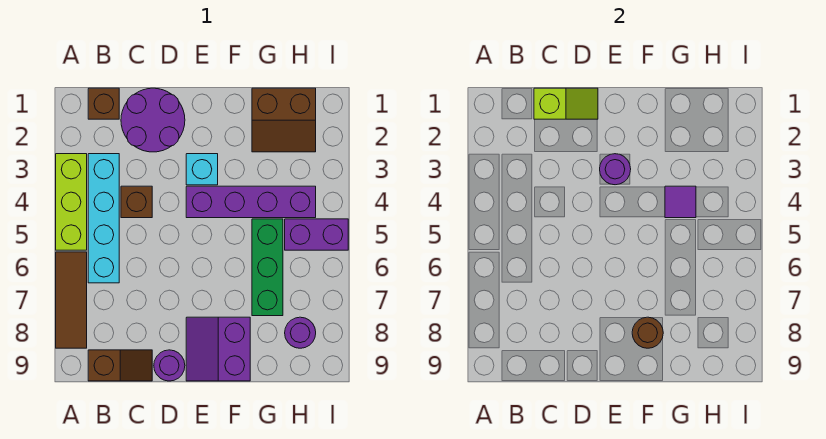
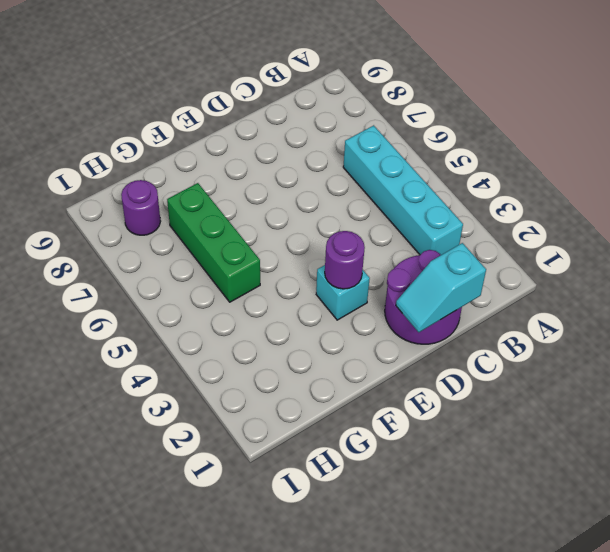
cyan 1x2 slope [396,243,486,332] -> lime 1x2 slope [534,88,598,119]
none -> lime 1x3 brick [56,154,87,250]
none -> brown 1x3 tile [56,252,87,348]
none -> brown 1x1 brick [88,88,119,119]

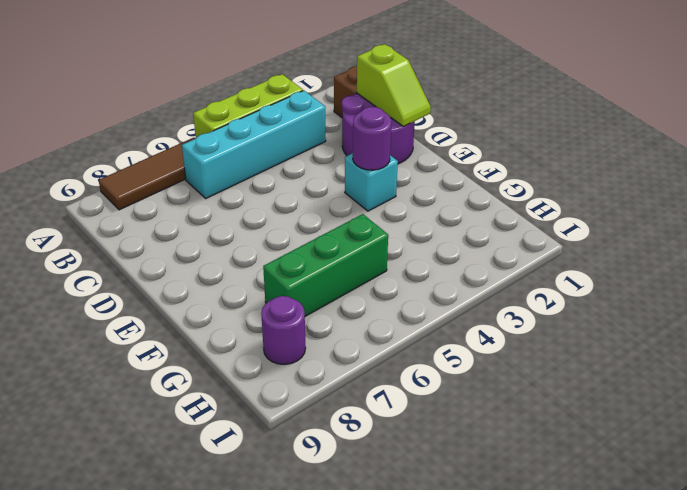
none -> brown 1x2 slope [88,350,152,381]
none -> brown 1x1 brick [121,186,152,218]
none -> purple 1x1 round brick [154,350,185,381]

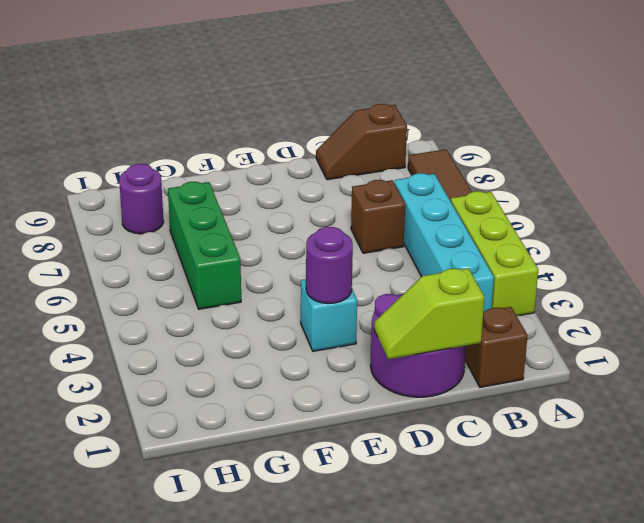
brown 1x1 brick [351,180,405,253] -> brown 1x1 brick moved to [121,186,152,218]
none -> purple 1x1 round brick [154,350,185,381]
none -> purple 1x4 brick [186,186,316,218]
none -> purple 2x2 slope [186,317,250,381]

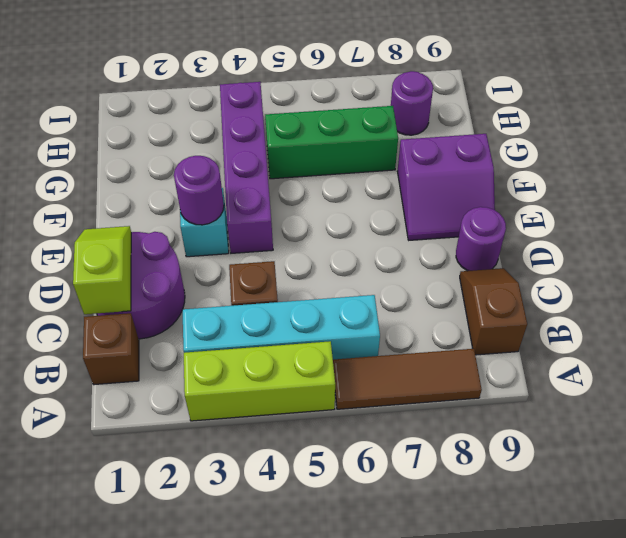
none -> brown 2x2 slope [252,88,316,152]
none -> purple 1x2 brick [285,219,348,250]
none -> brown 1x1 round brick [632,317,663,348]

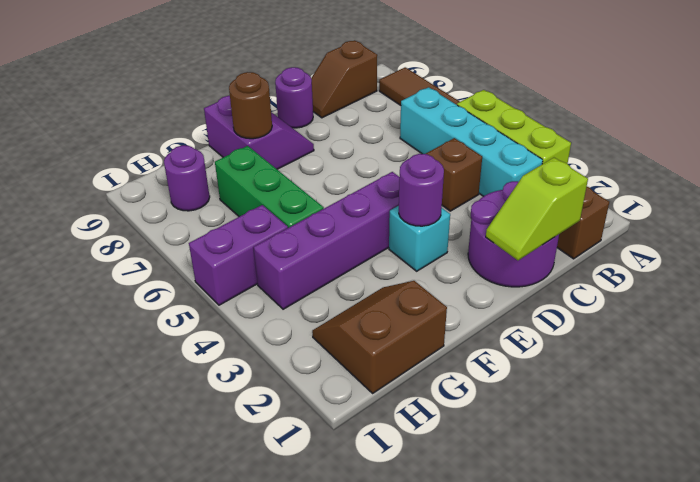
none -> purple 1x1 tile [665,186,696,218]

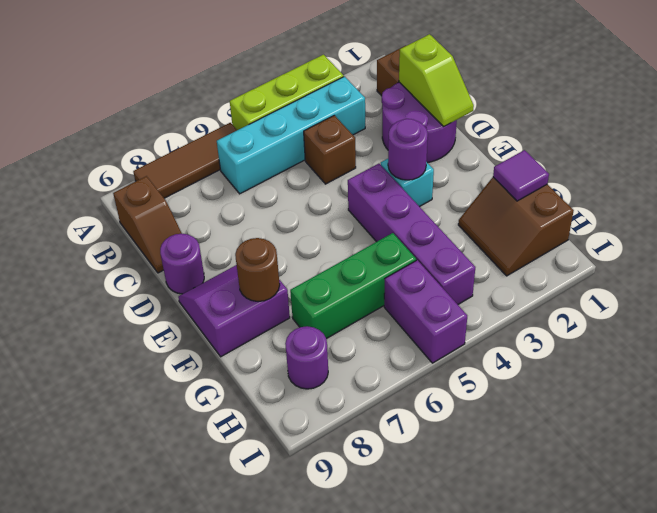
purple 1x1 tile [493,150,549,201] -> purple 1x1 tile moved to [665,186,696,218]

